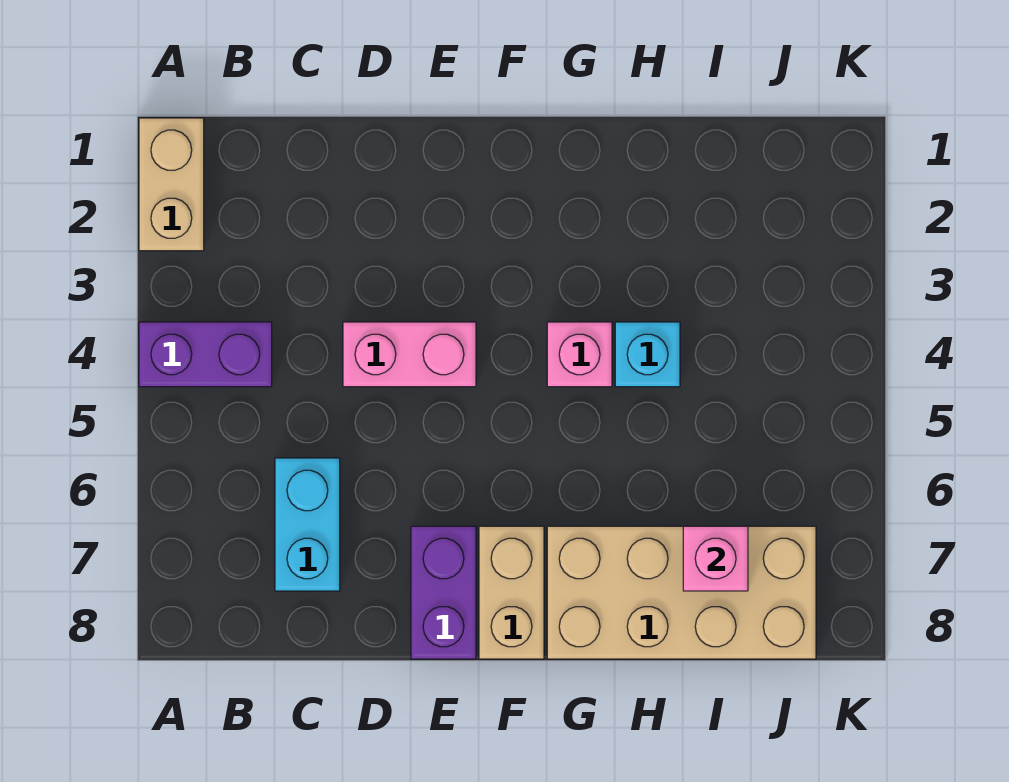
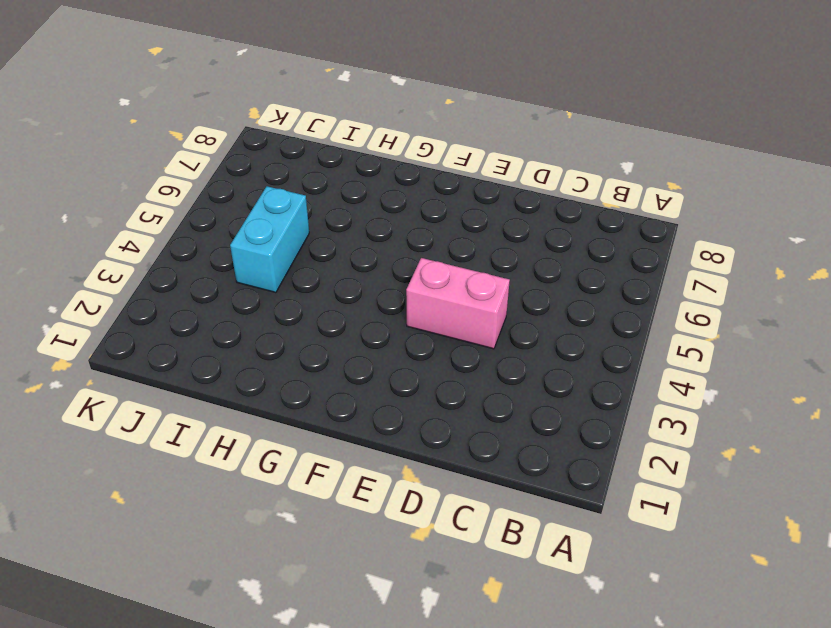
cyan 1x2 brick [230,186,309,293] -> cyan 1x2 brick moved to [275,458,340,591]
none -> tan 1x2 brick [139,118,204,251]
none -> purple 1x2 brick [139,322,272,387]

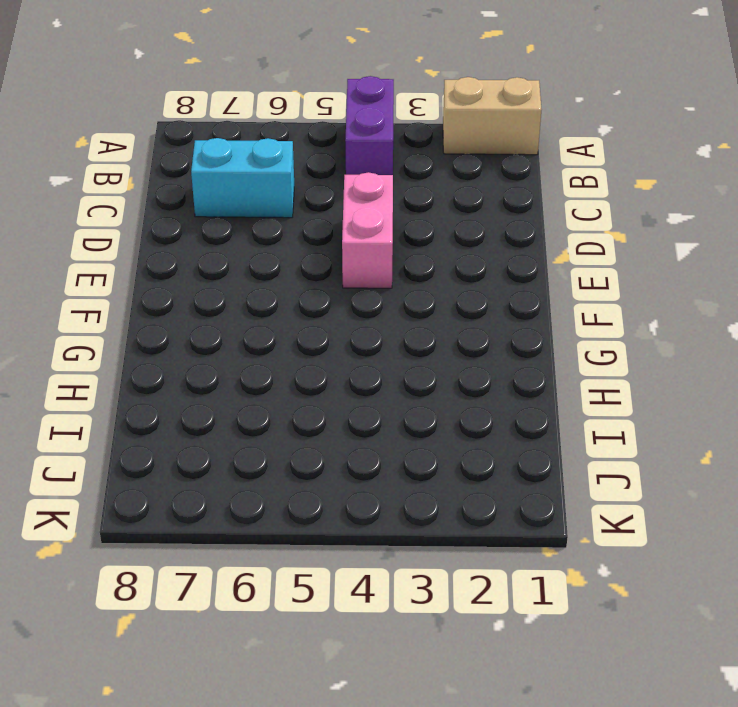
none -> purple 1x2 brick [411,526,476,659]
none -> tan 1x2 brick [479,526,544,659]

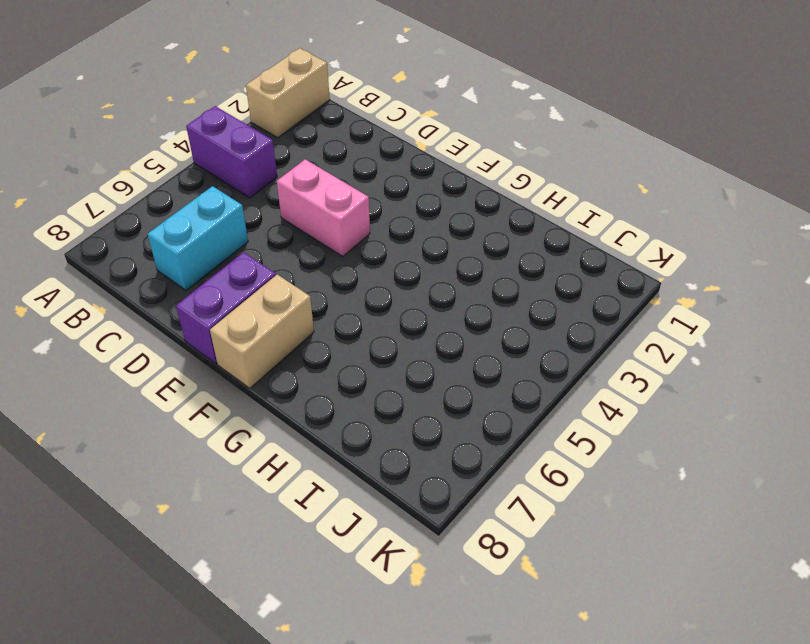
none -> pink 1x1 brick [547,322,612,387]
none -> tan 2x4 brick [547,526,816,659]

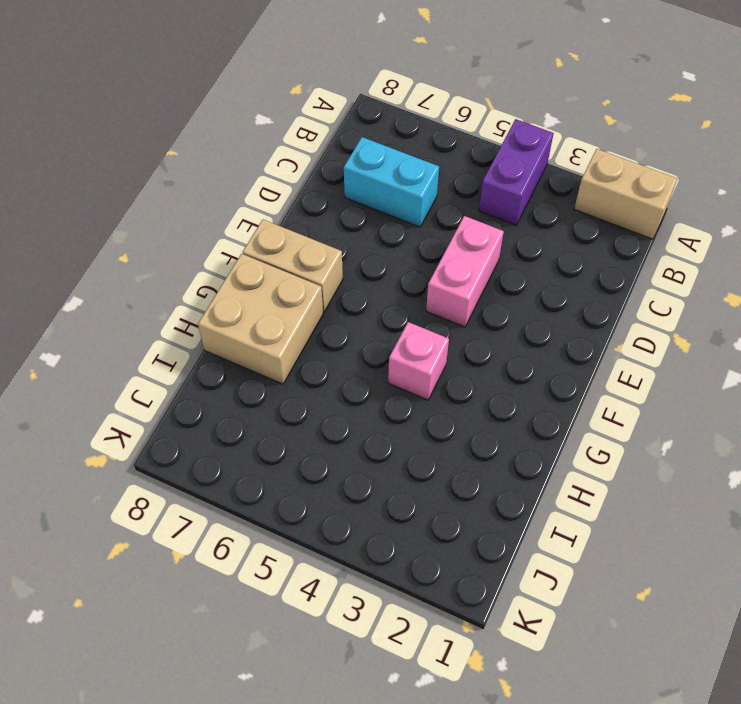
tan 2x2 brick [198,254,323,384] -> tan 2x4 brick [547,526,816,659]
none -> purple 1x2 brick [411,526,476,659]
none -> cyan 1x1 brick [615,322,680,387]

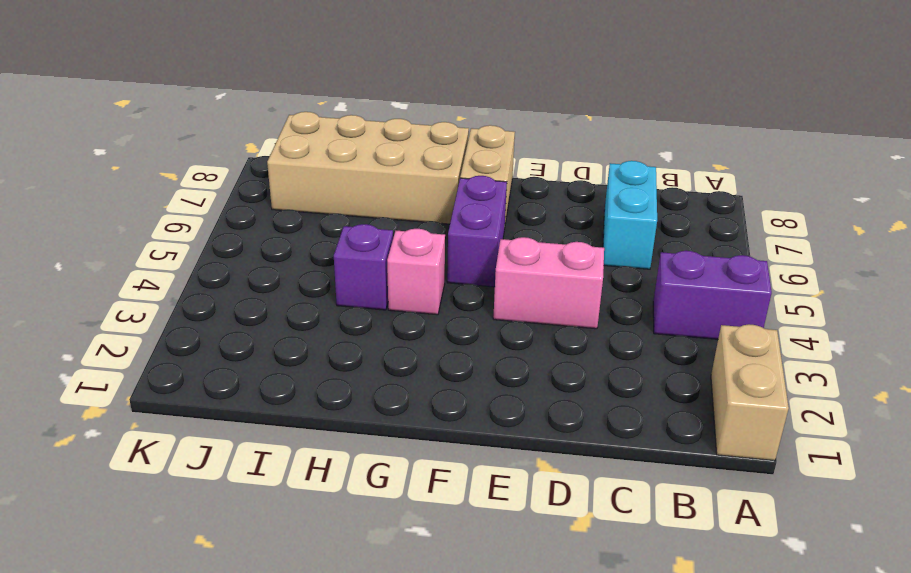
purple 1x2 brick [447,176,507,287] -> purple 1x2 brick moved to [411,526,476,659]
purple 1x1 brick [334,224,393,310] -> cyan 1x1 brick [615,322,680,387]
none -> pink 1x1 brick [683,526,748,591]

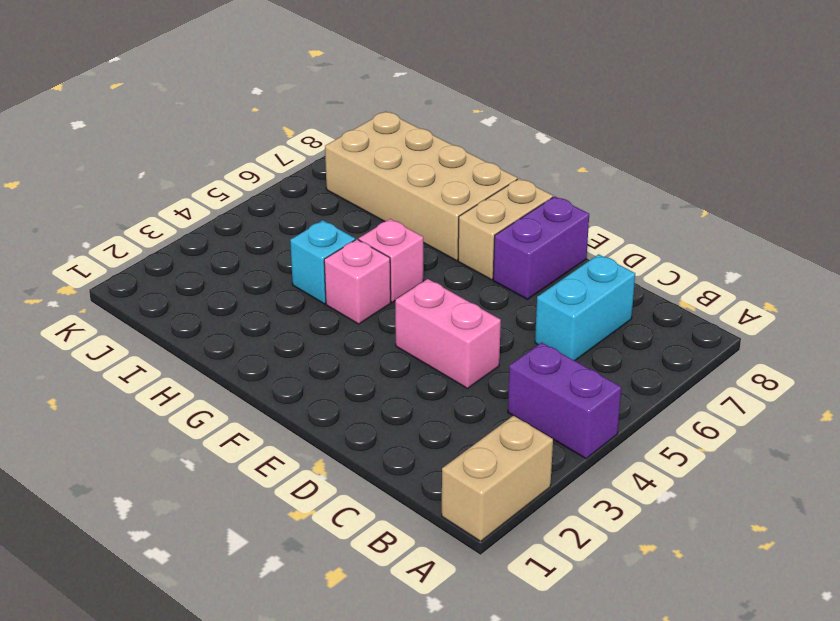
pink 1x1 brick [359,219,423,302] -> pink 1x1 brick moved to [683,526,748,591]

